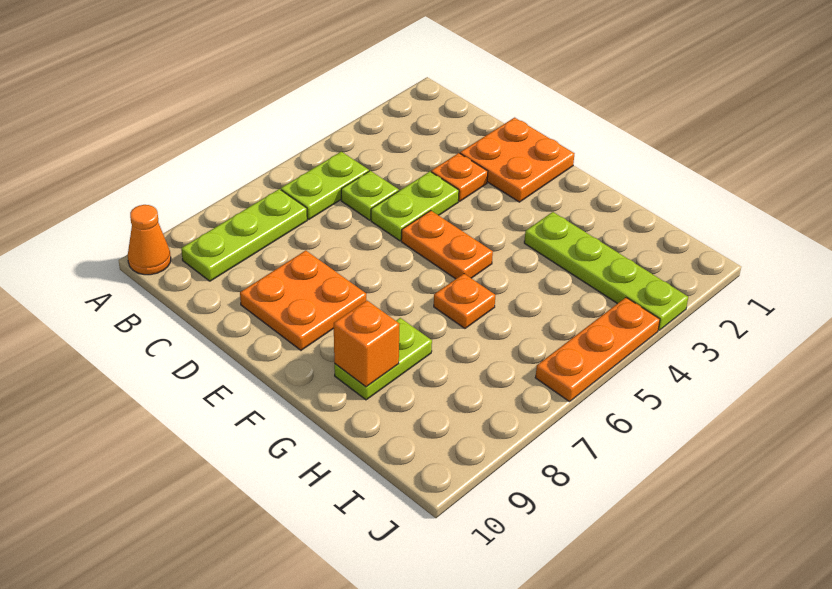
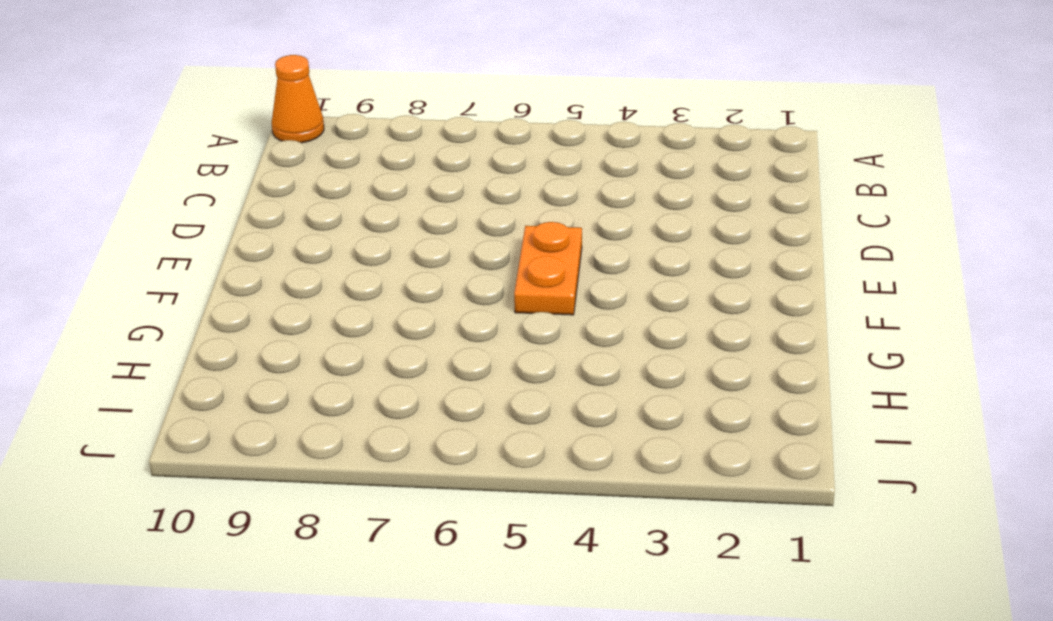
none -> lime 1x2 plate [281,152,369,219]
none -> lime 1x3 plate [181,189,307,281]
none -> lime 1x1 plate [341,171,399,220]

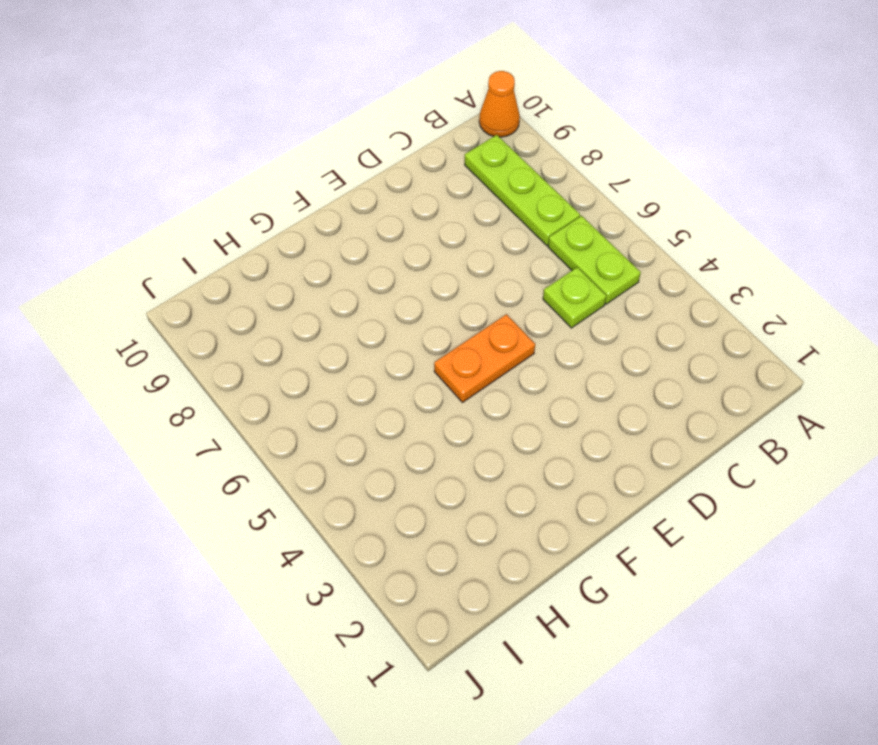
none -> orange 2x2 plate [460,118,574,202]
none -> orange 1x1 plate [431,153,488,201]
none -> lime 1x2 plate [371,172,459,241]

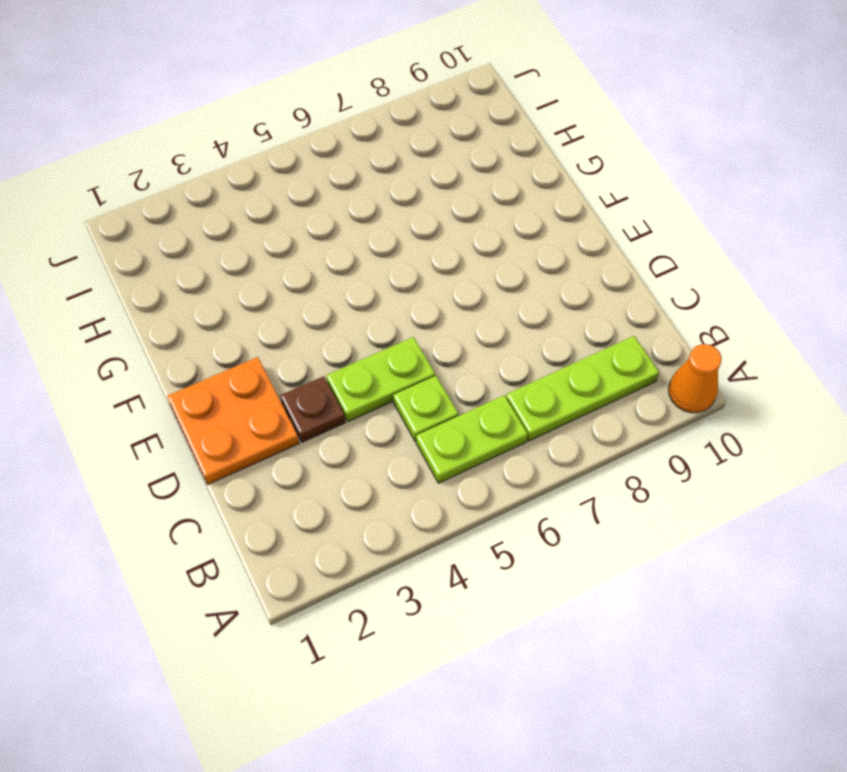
brown 1x1 plate [280,376,345,442] -> orange 1x1 plate [431,153,488,201]
none -> orange 2x2 plate [240,251,366,350]
none -> orange 1x2 plate [401,211,493,279]
none -> lime 1x4 plate [524,212,688,330]

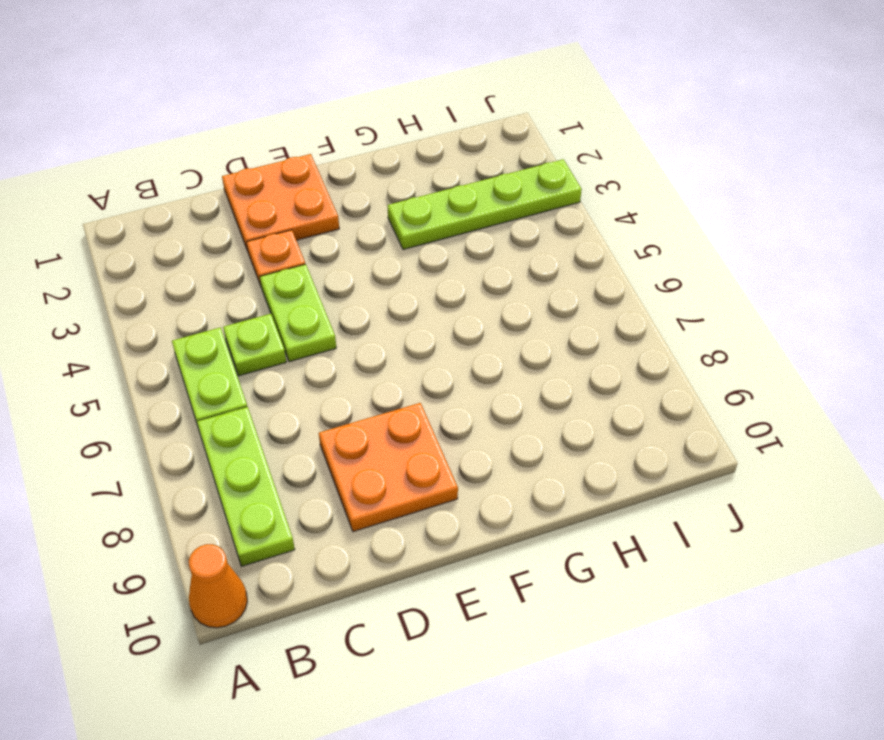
none -> orange 1x2 plate [401,211,493,279]
none -> orange 1x1 plate [434,274,495,328]
none -> lime 1x2 plate [334,318,432,400]

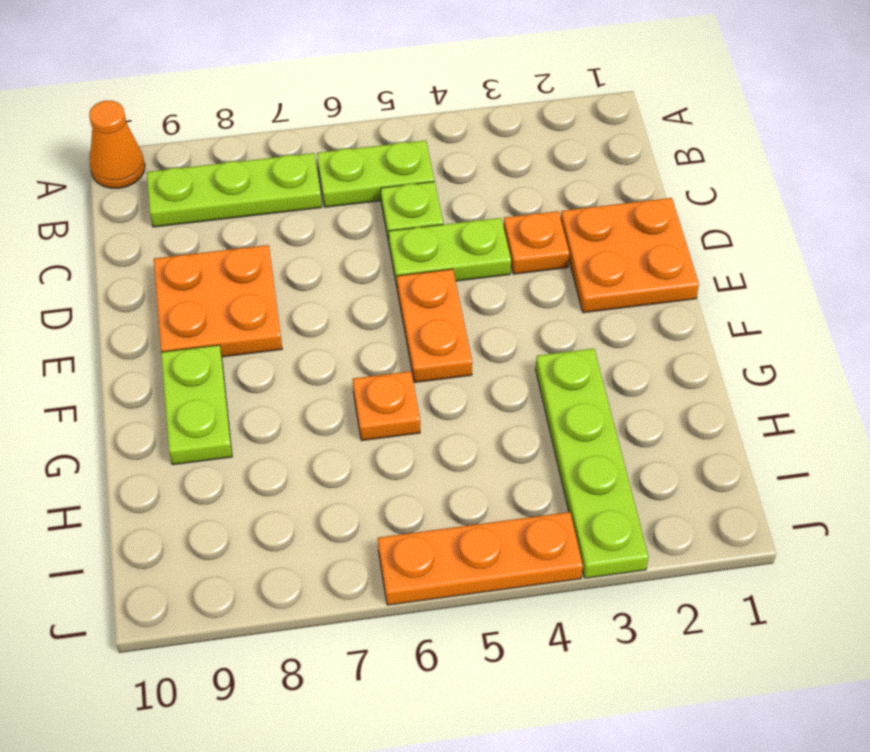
lime 1x2 plate [161,345,232,465] -> lime 1x2 plate turned to [334,318,432,400]
none -> orange 1x1 brick [334,301,400,387]

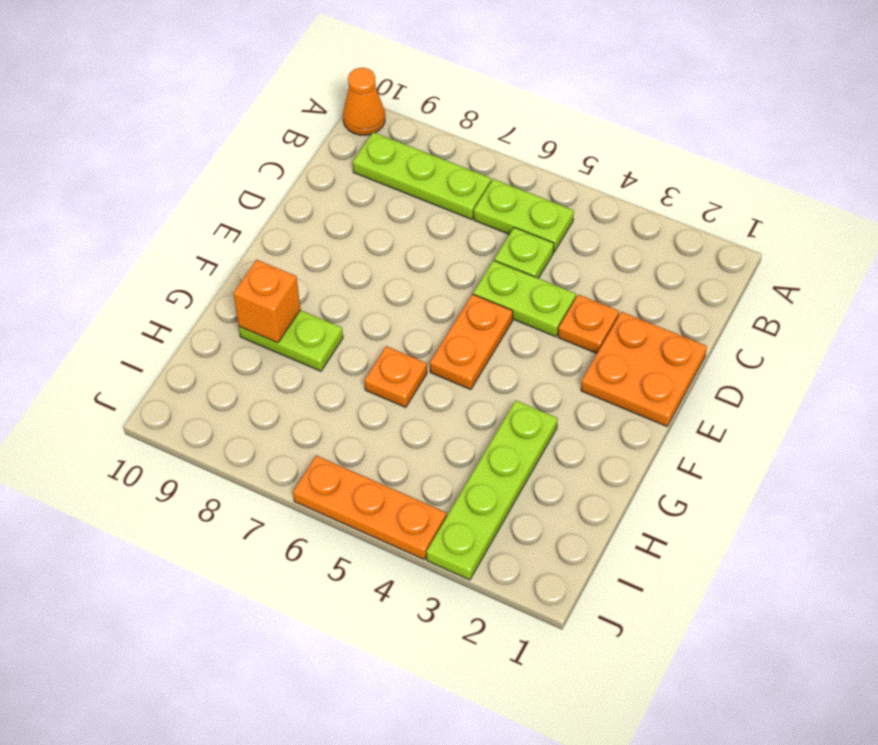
none -> orange 2x2 plate [240,251,366,350]

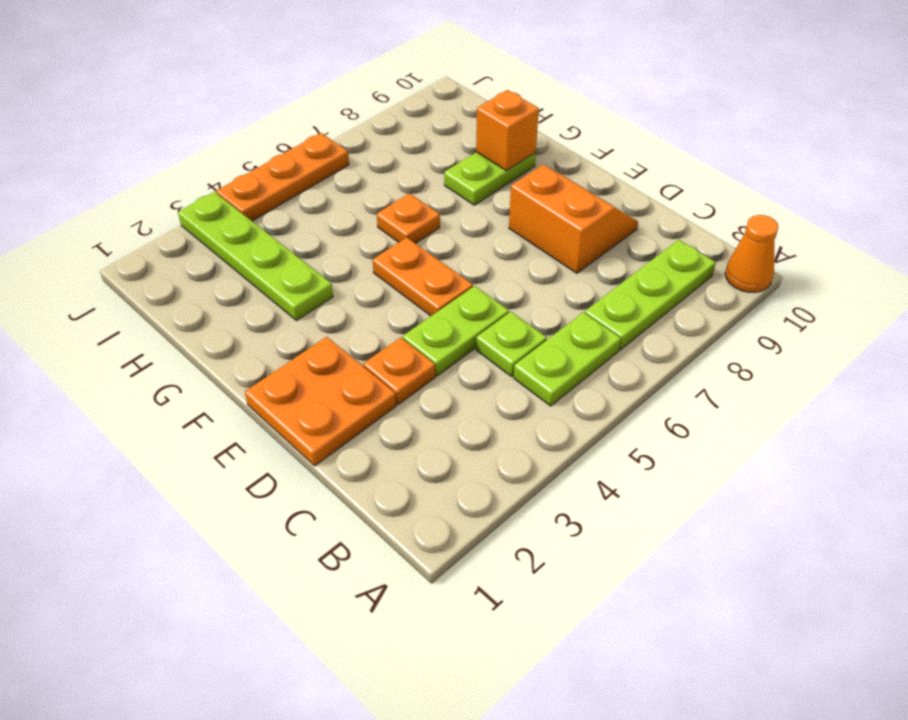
orange 2x2 slope [509,165,638,273] -> orange 2x2 plate [240,251,366,350]

